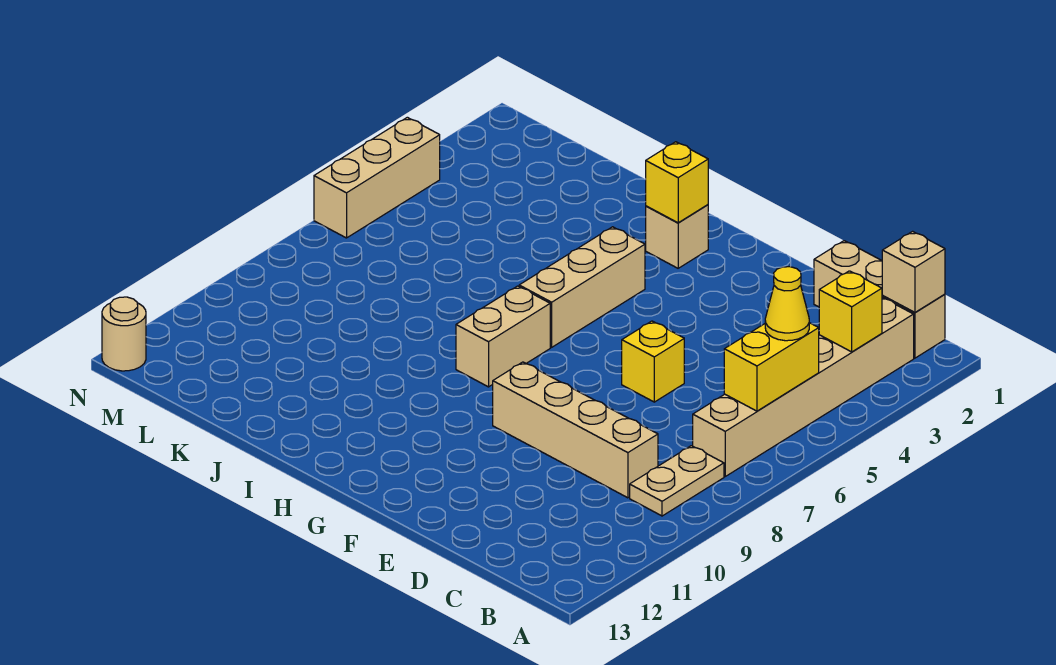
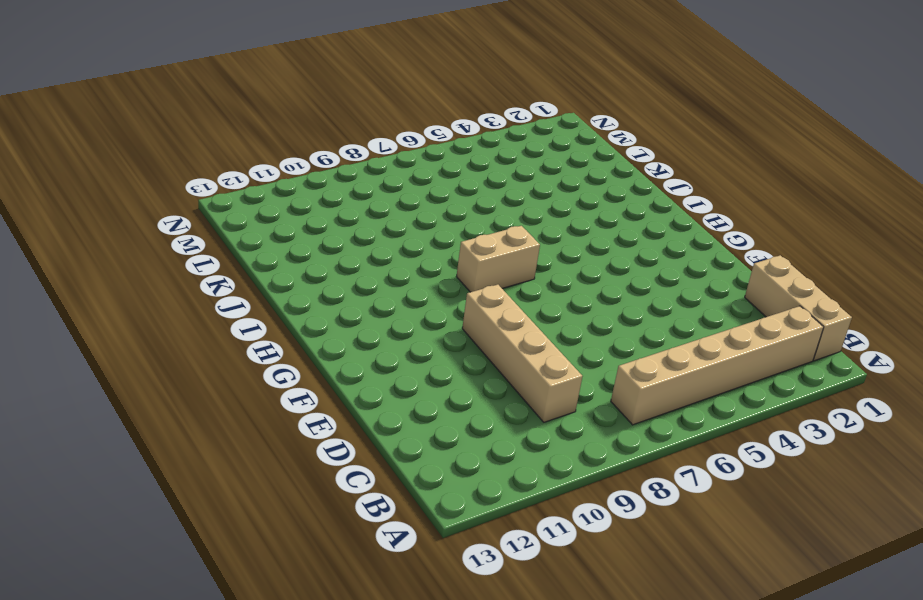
none -> tan 1x2 plate [630,446,724,516]
none -> yellow 1x1 brick [622,321,684,402]
none -> tan 1x1 brick [646,205,708,268]

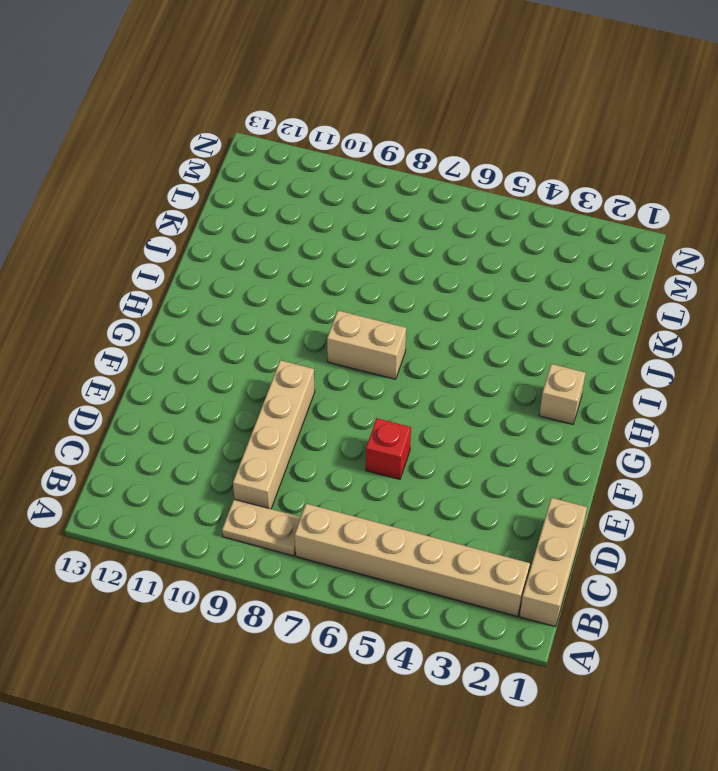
red 1x1 brick [366,418,411,479] -> yellow 1x1 brick [622,321,684,402]
none -> tan 1x3 brick [519,227,645,347]
none -> tan 1x3 brick [314,117,440,238]
none -> tan 1x1 round brick [102,297,146,371]

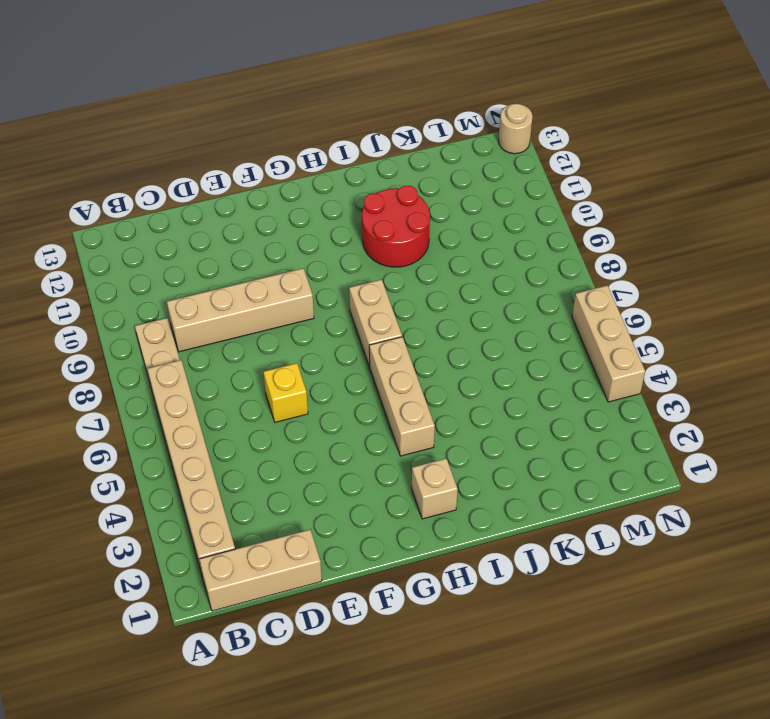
red 2x2 round brick [362,186,430,267] -> none
none -> tan 1x1 brick [882,231,945,313]
none -> yellow 1x1 brick [819,271,882,352]
none -> yellow 1x2 brick [724,323,819,411]

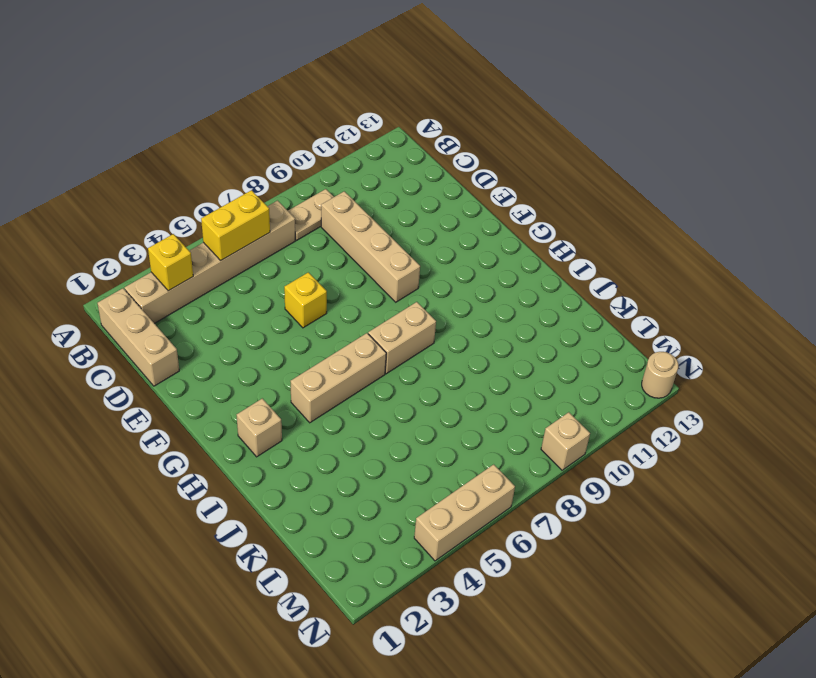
tan 1x1 brick [541,412,590,470] -> tan 1x1 brick moved to [882,231,945,313]
none -> yellow 1x1 brick [646,142,708,223]
none -> yellow 1x1 cone [765,267,809,341]

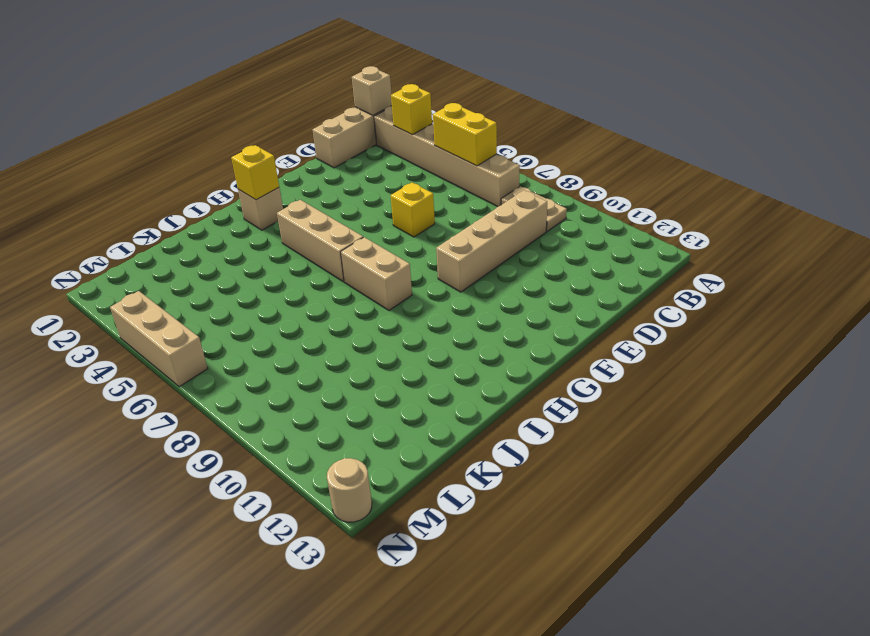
none -> yellow 1x1 cone [765,267,809,341]

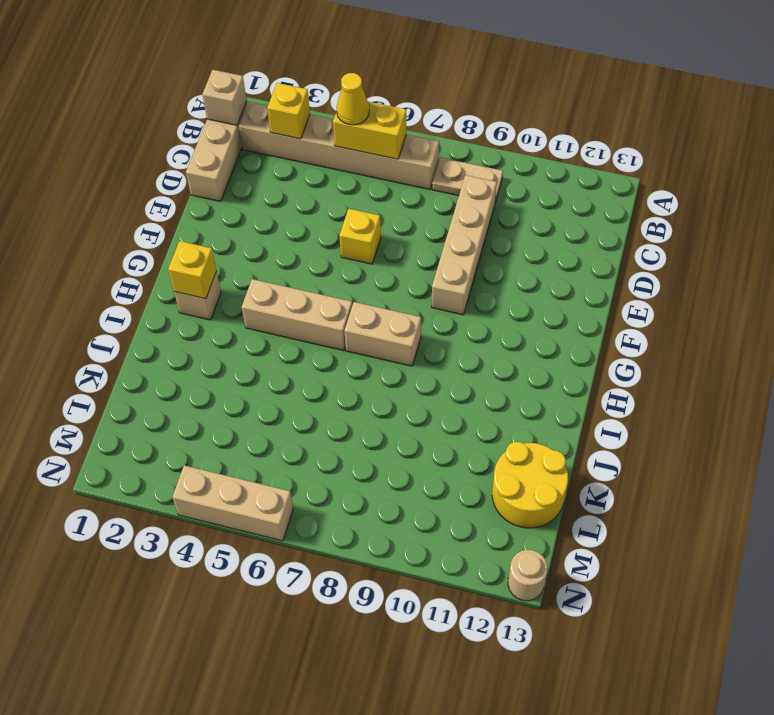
yellow 2x2 round brick [492,442,568,528] -> none

